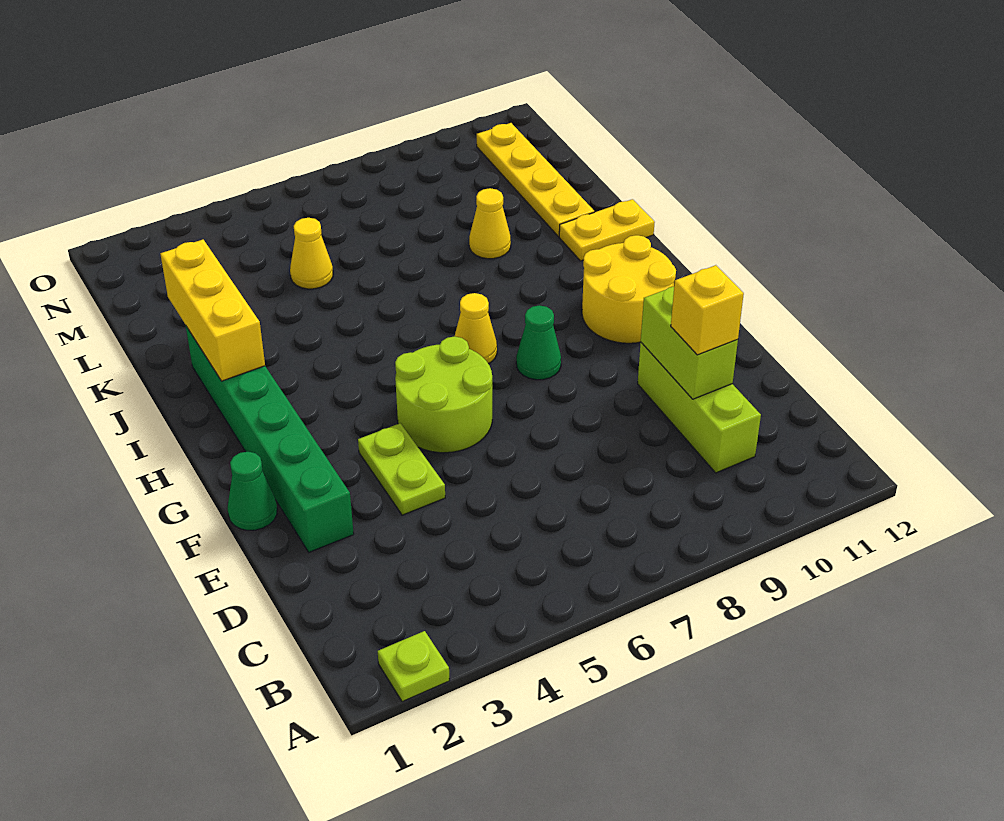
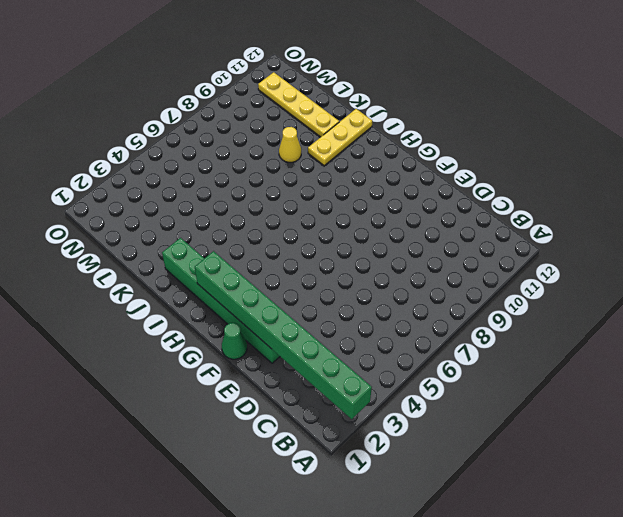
green 1x8 brick [195,251,372,419] -> none
yellow 1x3 plate [308,109,372,166] -> yellow 1x2 plate [559,199,655,261]
none -> lime 1x1 plate [378,631,450,702]
none -> lime 1x3 brick [638,343,761,473]
none -> lime 1x2 plate [358,423,445,515]

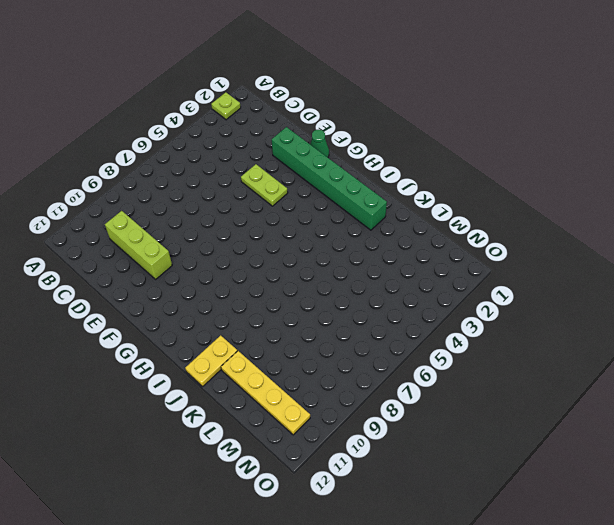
none -> lime 2x2 round brick [395,336,492,453]
none -> green 1x1 cone [516,305,561,380]
none -> yellow 2x2 round brick [582,235,676,343]

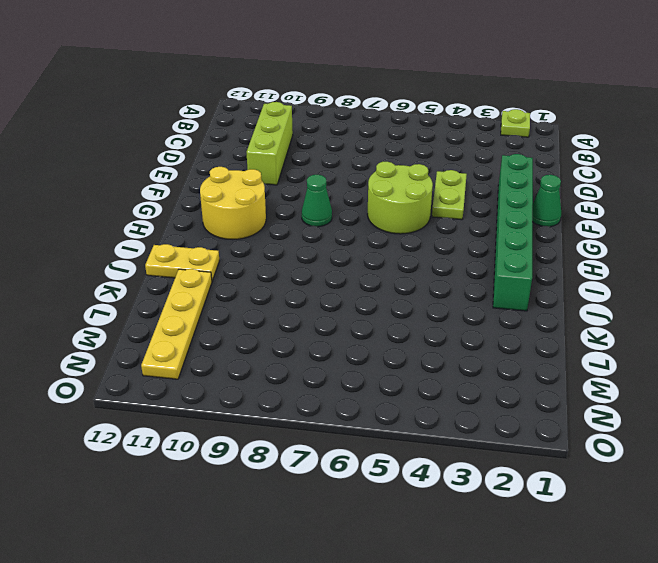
none -> yellow 1x1 cone [455,293,497,364]
none -> yellow 1x1 cone [469,188,511,259]
none -> yellow 1x1 cone [290,218,333,289]

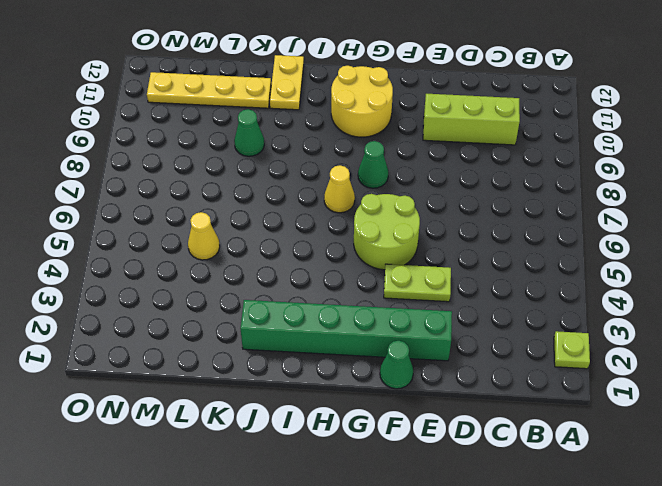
green 1x1 cone [234,109,264,156] -> yellow 1x1 cone [469,188,511,259]
none -> lime 1x2 brick [641,287,738,399]
none -> yellow 1x3 brick [160,240,265,381]
none -> yellow 1x1 brick [671,265,744,355]

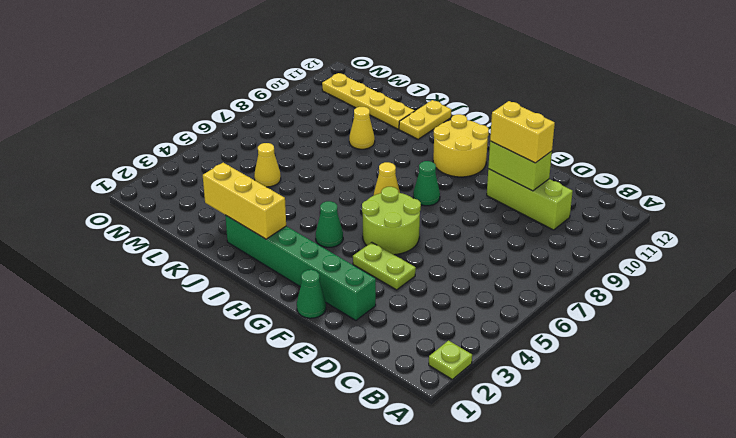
yellow 1x2 brick [490,101,555,163] -> yellow 1x1 brick [671,265,744,355]
green 1x1 cone [316,201,343,247] -> none

